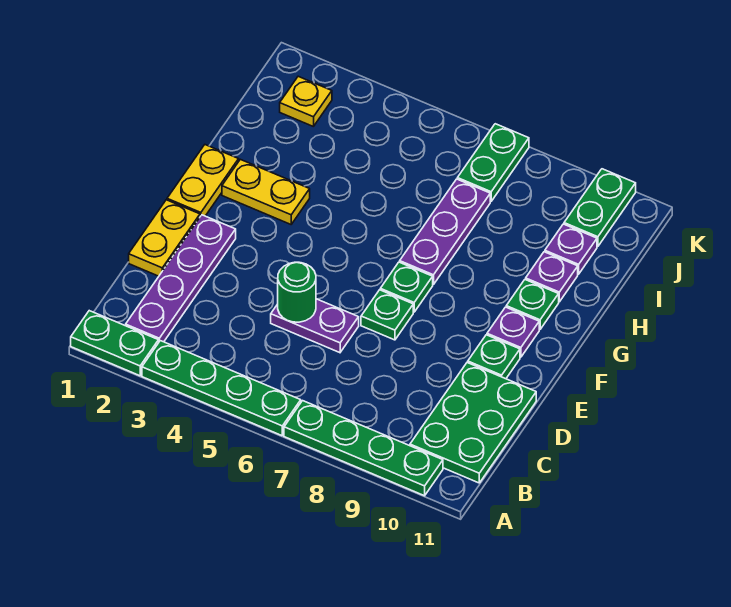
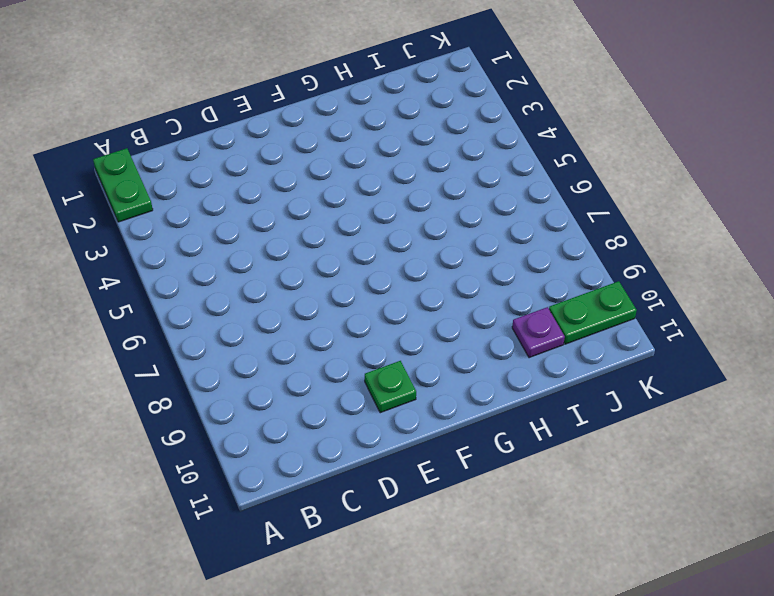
none -> green 1x4 plate [142,341,301,436]
none -> green 1x4 plate [284,401,443,496]
none -> purple 1x4 plate [126,215,236,342]

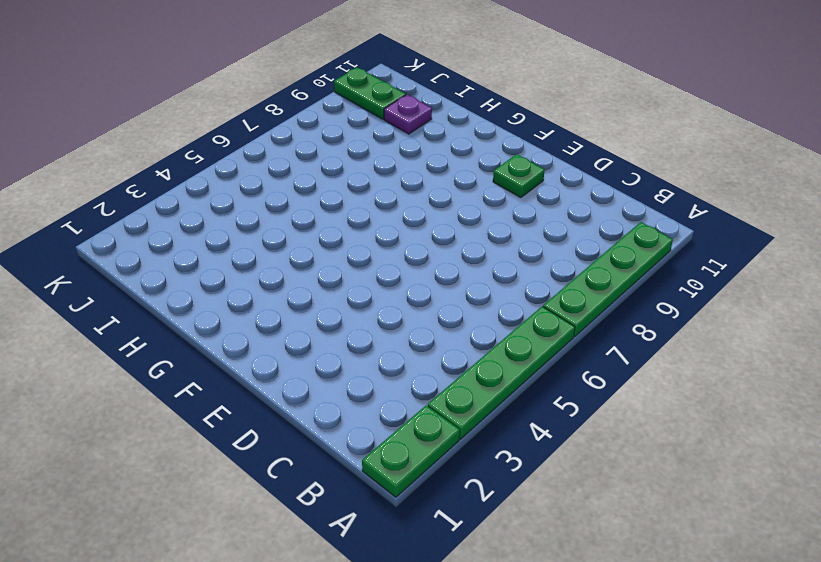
none -> purple 1x4 plate [126,215,236,342]
none -> green 2x3 plate [410,362,536,483]
none -> yellow 1x2 plate [129,200,200,276]

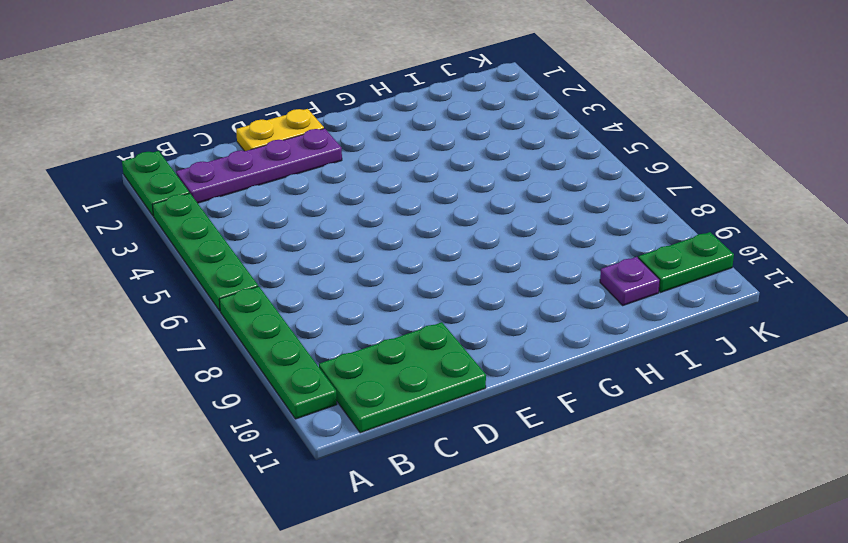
none -> purple 1x2 plate [271,299,359,353]
none -> green 1x1 plate [361,290,413,340]
none -> green 1x1 plate [468,335,520,379]

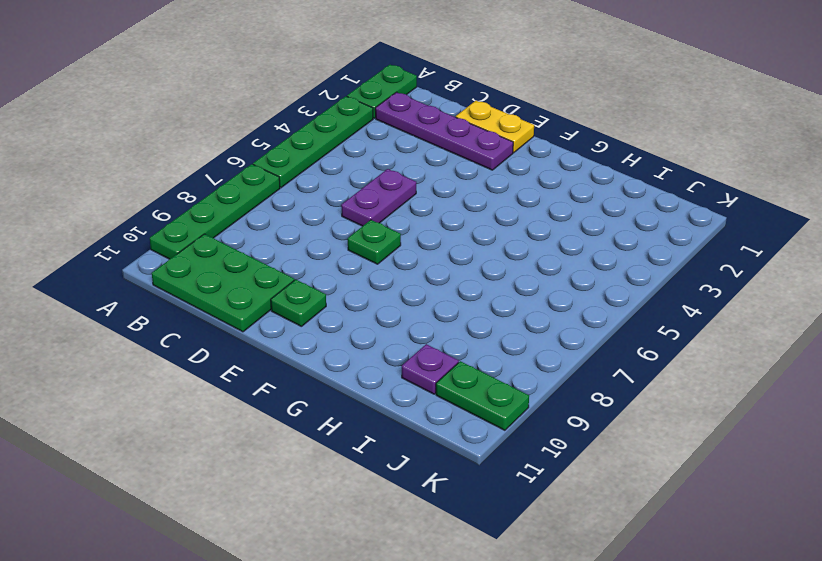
none -> yellow 1x2 plate [167,145,239,216]
none -> green 1x1 plate [380,262,433,312]
none -> purple 1x1 plate [487,307,539,357]

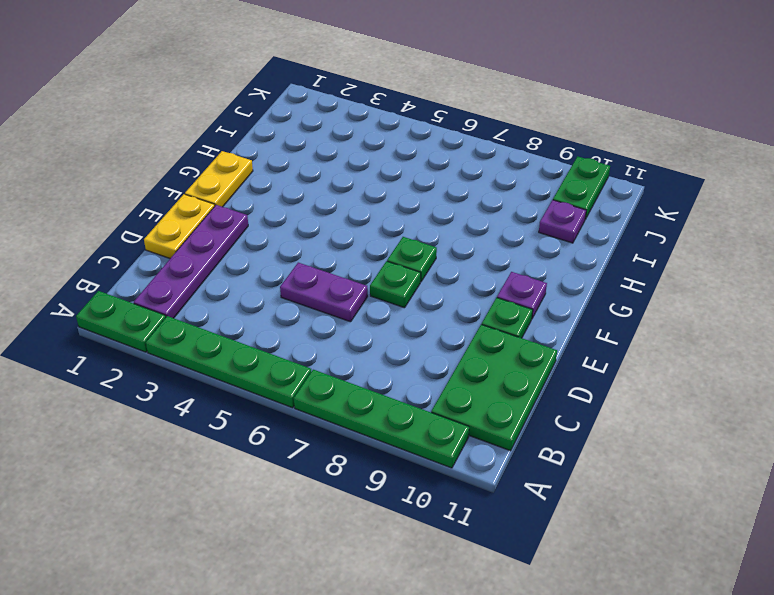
none -> yellow 1x2 plate [222,159,310,224]
none -> purple 1x3 plate [400,179,490,285]
none -> green 1x1 plate [506,280,559,329]

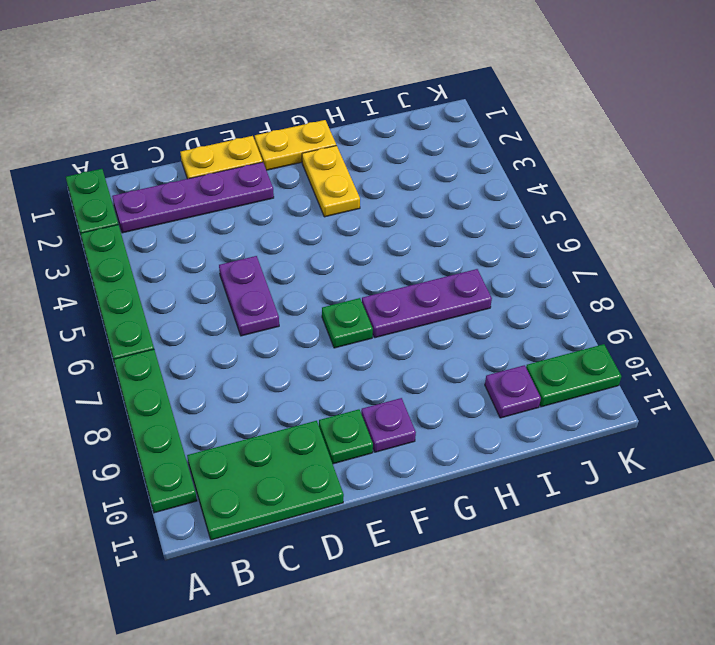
none -> green 1x1 plate [361,290,413,340]
none -> green 1x1 plate [506,280,559,329]
none -> purple 1x1 plate [526,252,578,302]

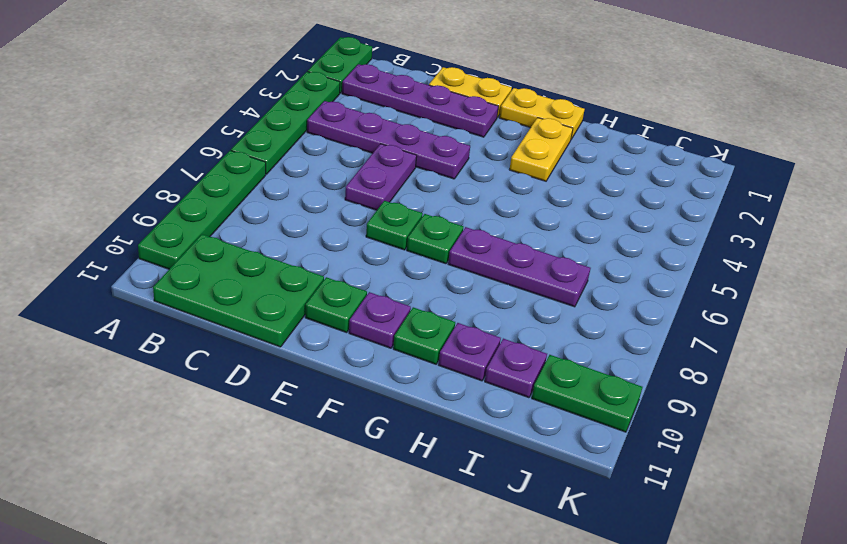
purple 1x4 plate [307,101,470,179] -> none
none -> yellow 1x1 plate [280,76,332,127]
none -> green 1x2 plate [457,124,529,201]
none -> green 1x1 round brick [278,262,316,322]

